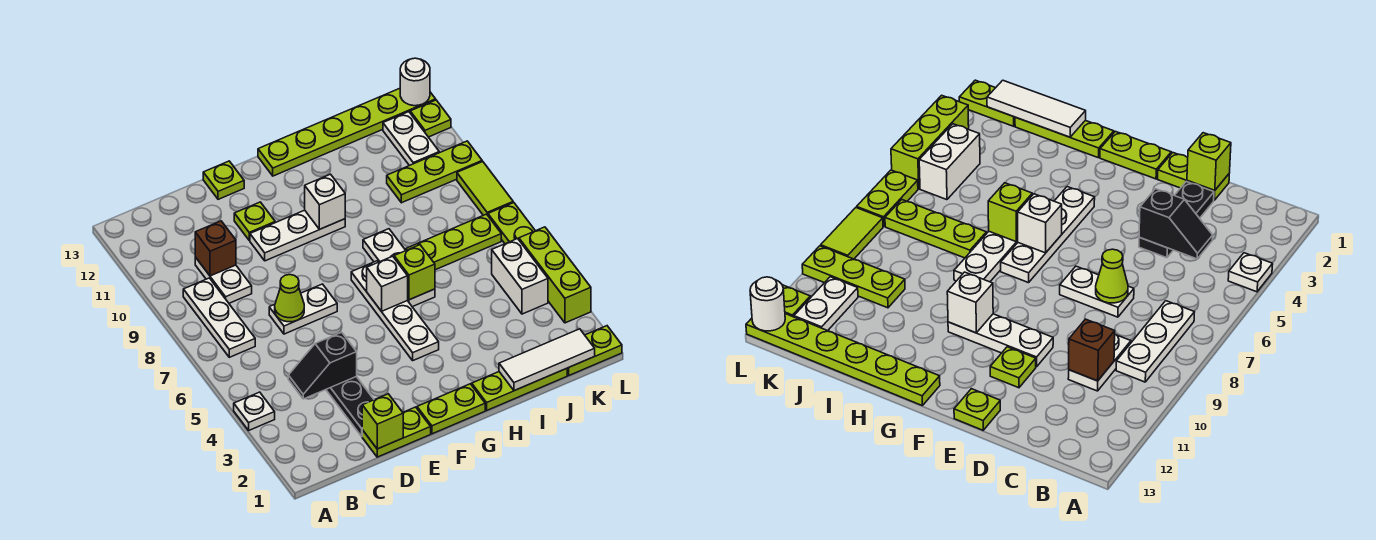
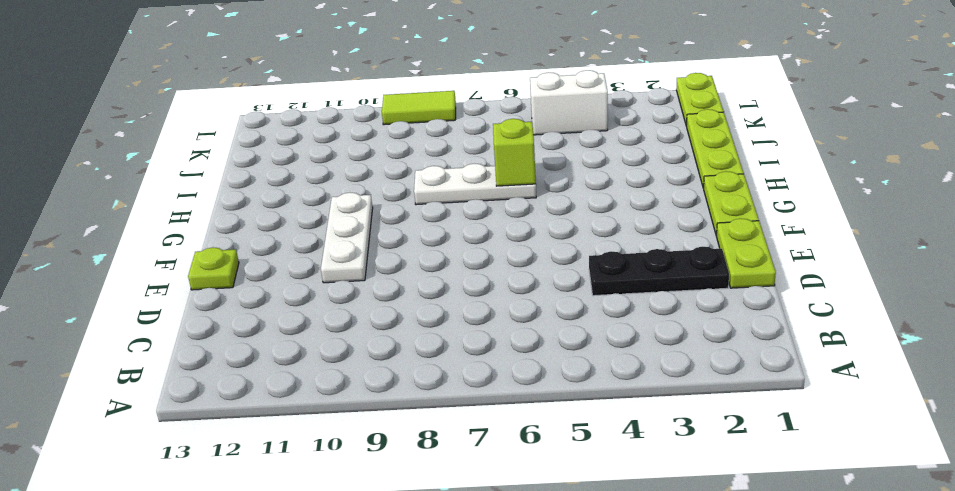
none -> white 1x1 plate [234,392,275,430]
none -> white 1x3 plate [183,278,255,357]
none -> white 1x2 plate [195,257,252,303]
none -> white 1x2 plate [269,284,337,334]

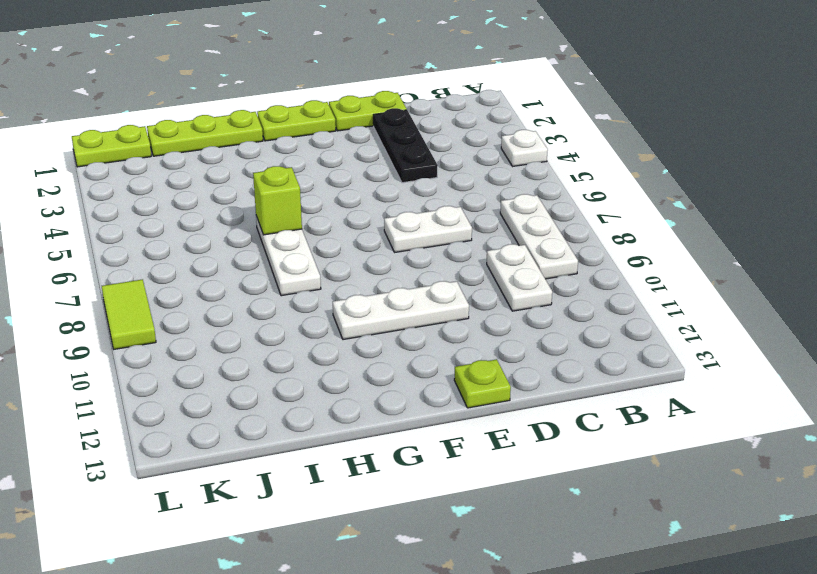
none -> lime 1x1 plate [234,202,275,240]
none -> white 1x4 plate [351,261,439,360]
none -> lime 1x6 plate [258,88,436,176]
none -> lime 1x3 plate [406,214,501,270]

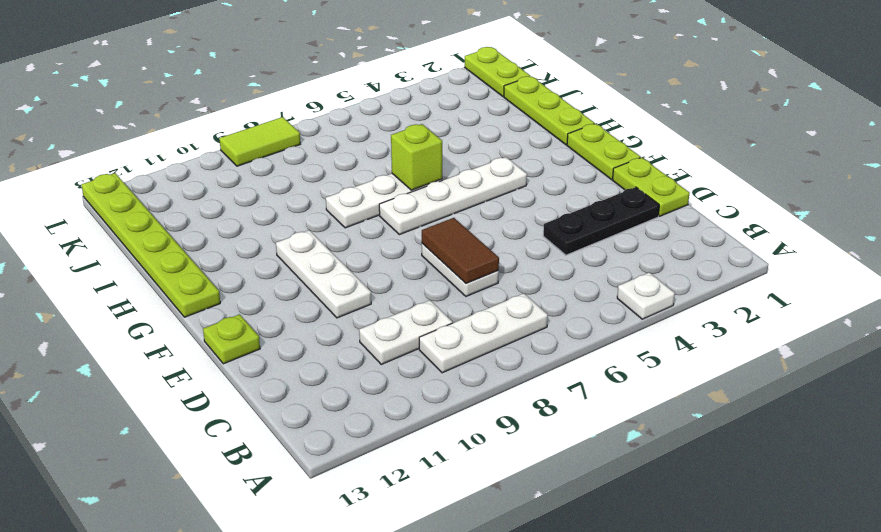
brown 1x2 tile [422,218,499,284] -> lime 1x1 cone [275,275,304,322]
none -> lime 1x1 plate [234,202,275,240]
none -> lime 1x3 plate [406,214,501,270]
none -> lime 1x3 plate [387,141,482,203]
none -> white 1x2 brick [492,239,548,314]

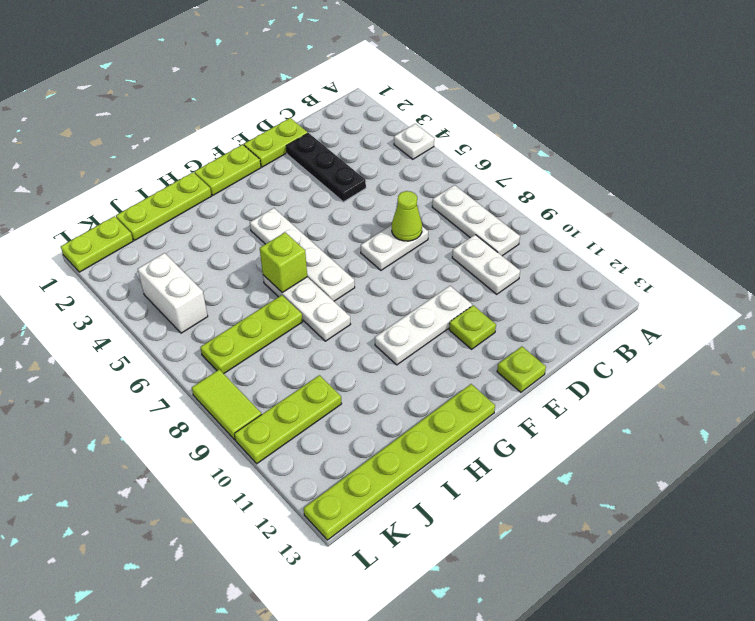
none -> white 1x2 plate [383,112,439,166]
none -> lime 1x3 brick [519,227,591,323]
none -> lime 1x2 plate [488,202,535,244]
none -> lime 1x1 plate [410,100,451,137]

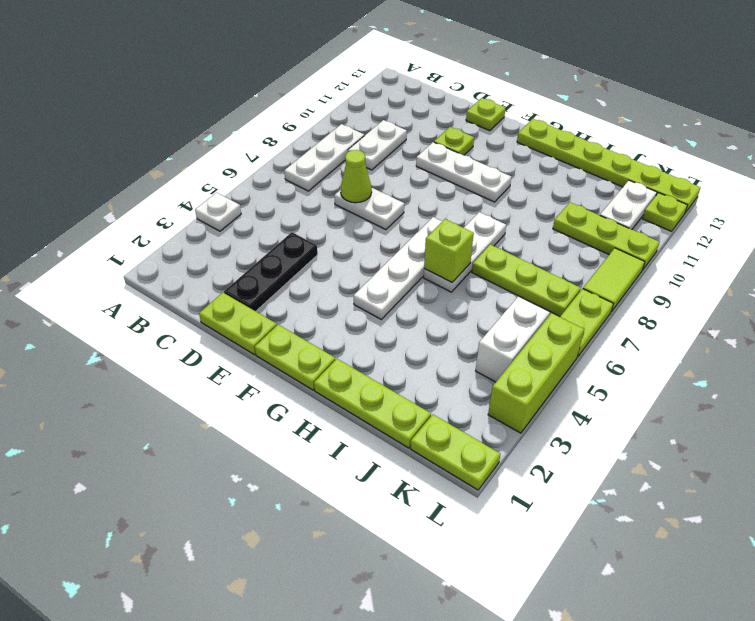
none -> black 1x2 slope [288,332,357,399]
none -> brown 1x1 brick [195,221,236,276]
none -> lime 1x1 brick [362,394,403,449]
none -> white 1x1 brick [367,256,408,311]

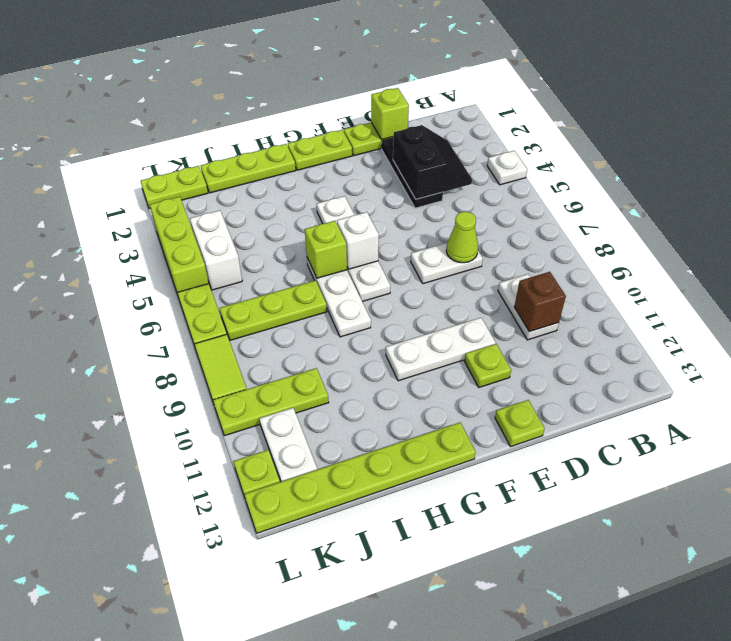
black 2x2 slope [393,125,472,199] -> black 1x2 slope [288,332,357,399]
none -> white 1x3 plate [183,278,255,357]
none -> white 1x1 brick [305,174,345,229]
none -> white 1x3 tile [499,329,595,391]
none -> white 1x1 round brick [400,58,430,106]

